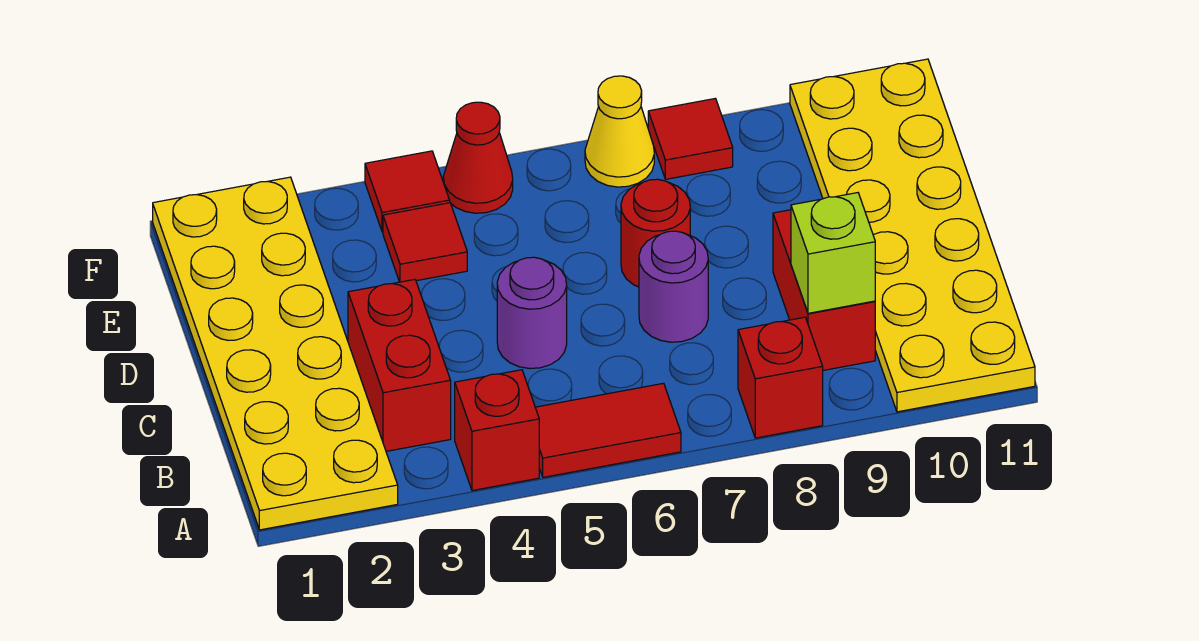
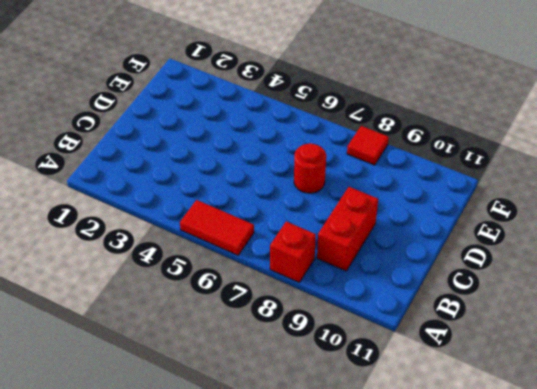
none -> yellow 2x6 plate [153,177,398,530]
none -> red 1x1 brick [455,370,539,491]
none -> yellow 2x6 plate [790,59,1035,412]

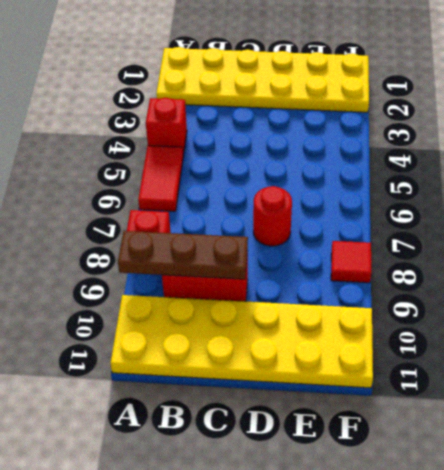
brown 1x3 plate [118,231,248,279] -> lime 1x1 brick [791,193,875,313]
none -> red 1x2 brick [348,279,451,451]
none -> purple 1x1 round brick [497,257,567,369]
none -> purple 1x1 round brick [639,231,708,342]

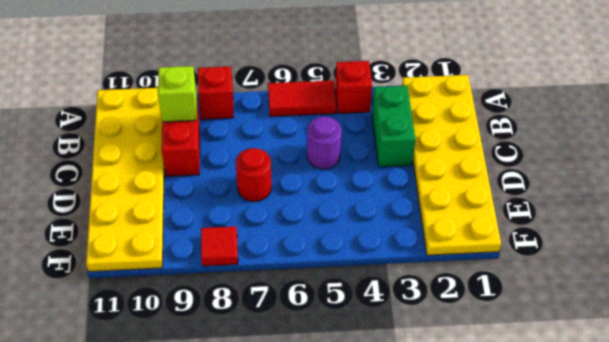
green 1x2 brick [372,86,415,167] -> red 1x2 brick [348,279,451,451]
none -> purple 1x1 round brick [639,231,708,342]
none -> red 1x1 tile [383,203,467,282]
none -> red 1x1 tile [365,151,450,232]

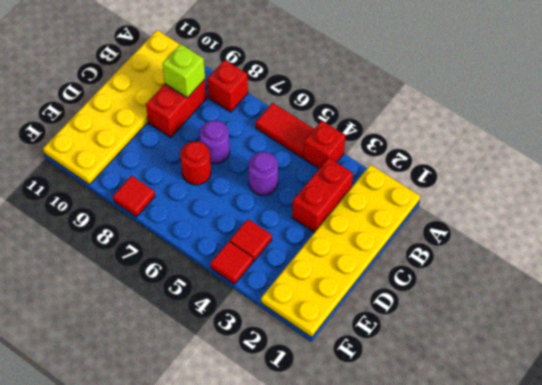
none -> red 1x1 cone [443,102,513,213]
none -> yellow 1x1 cone [585,76,654,187]

